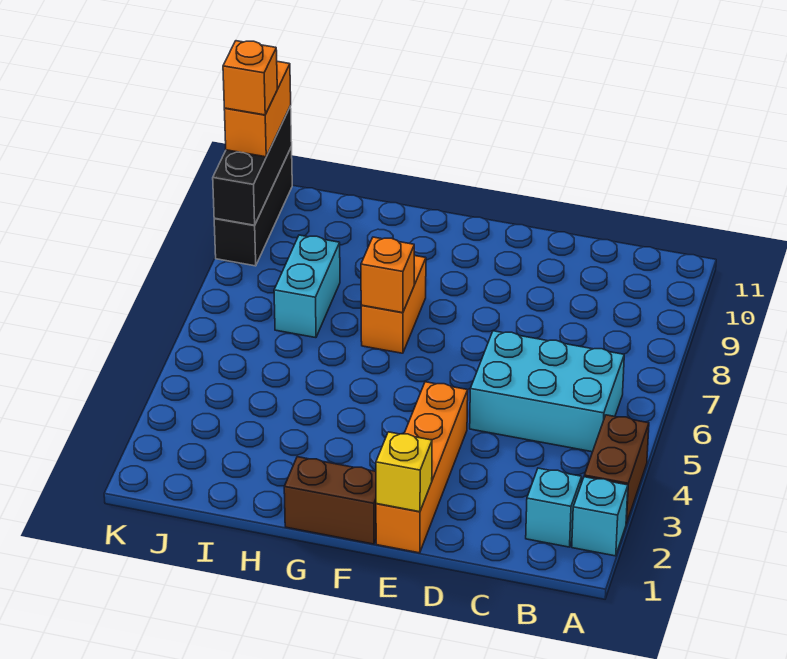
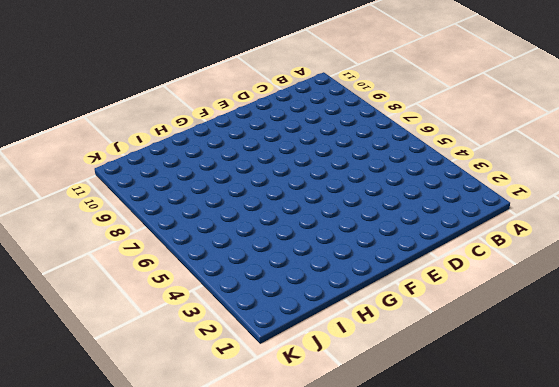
none -> cyan 1x1 brick [572,477,628,556]
none -> brown 1x2 brick [584,415,649,524]
none -> cyan 1x1 brick [526,468,582,547]

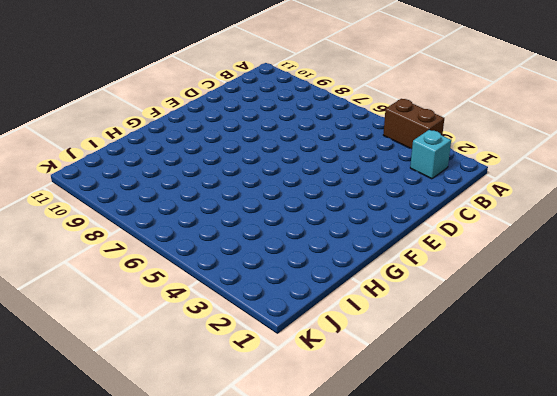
none -> cyan 1x1 brick [572,477,628,556]
none -> cyan 2x3 brick [470,331,624,452]
none -> orange 1x4 brick [376,382,468,553]

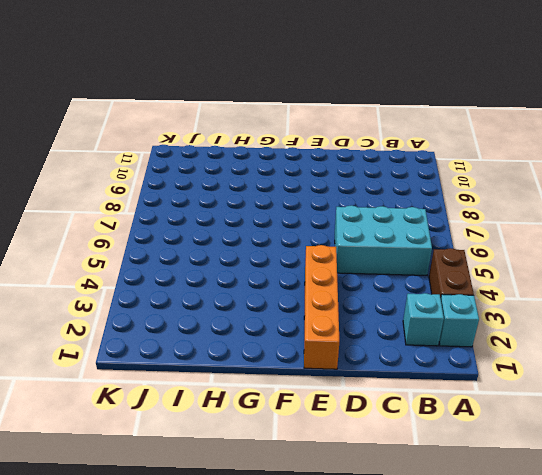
none -> brown 1x2 brick [284,457,376,544]
none -> orange 1x2 brick [361,256,426,353]
none -> cyan 1x2 brick [274,235,340,338]

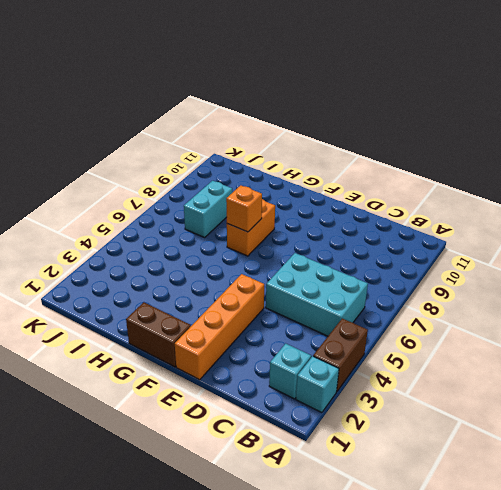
none -> black 1x3 brick [214,147,292,266]
none -> yellow 1x1 brick [376,432,432,512]
none -> black 1x3 brick [213,106,292,225]

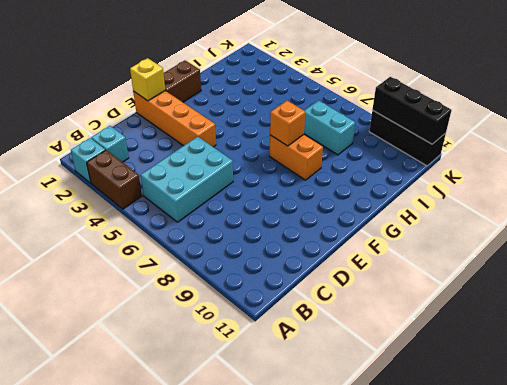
none -> orange 1x2 brick [224,61,291,157]
none -> orange 1x1 brick [223,41,277,115]

